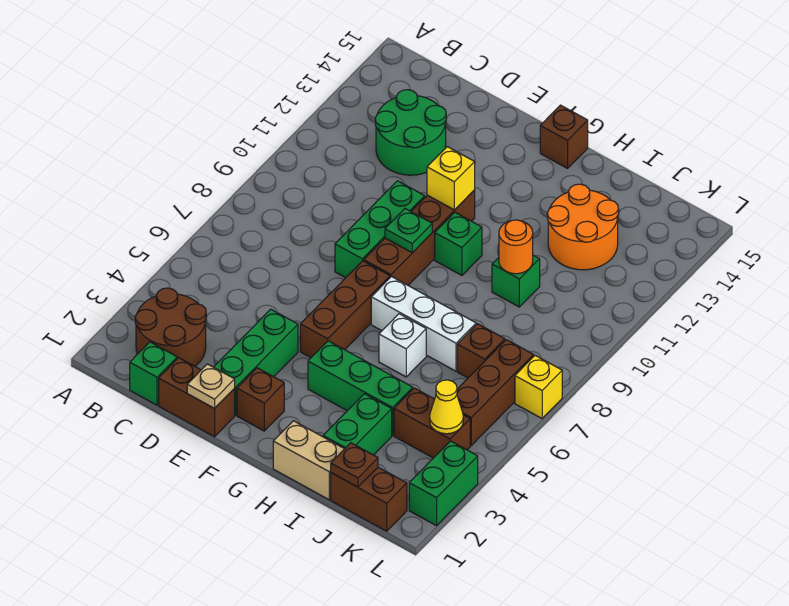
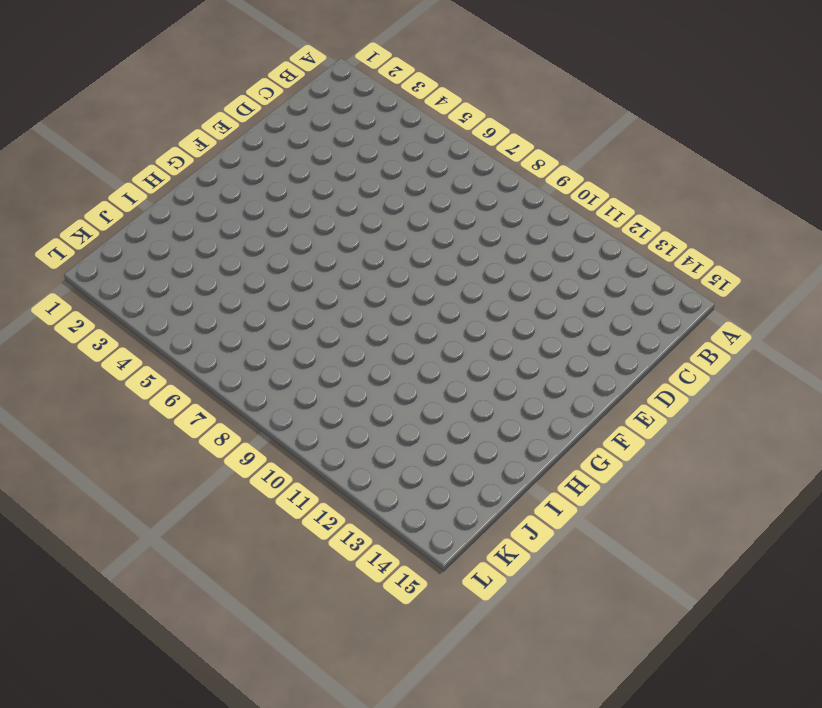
none -> brown 2x2 round brick [135,288,206,366]
none -> green 1x1 brick [130,342,177,405]
none -> green 2x2 round brick [375,90,446,175]
none -> brown 1x2 brick [159,358,235,437]

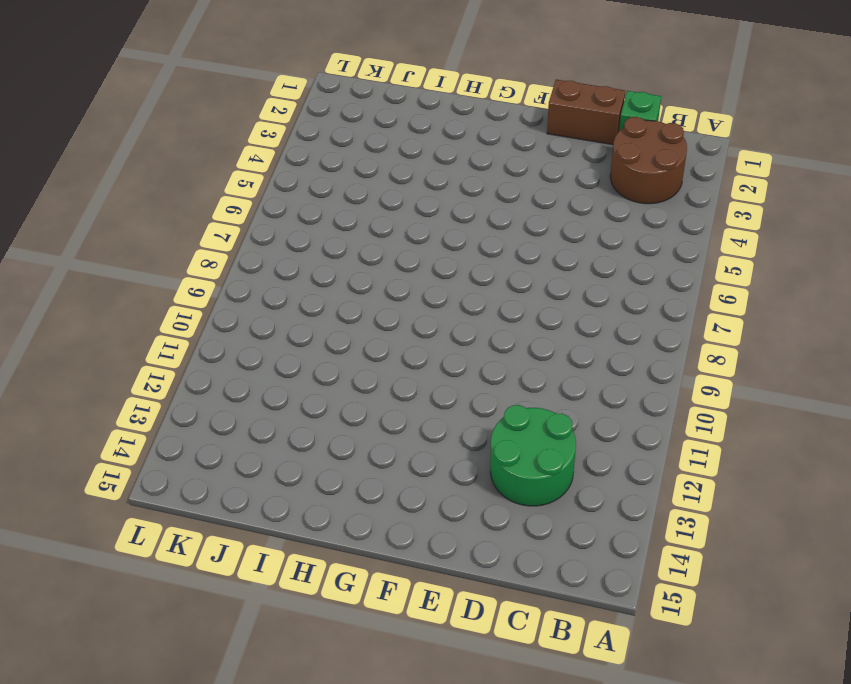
none -> green 1x3 brick [214,309,298,415]
none -> green 1x3 brick [335,181,425,278]
none -> brown 1x1 brick [237,368,284,431]
none -> brown 1x3 brick [300,261,390,358]

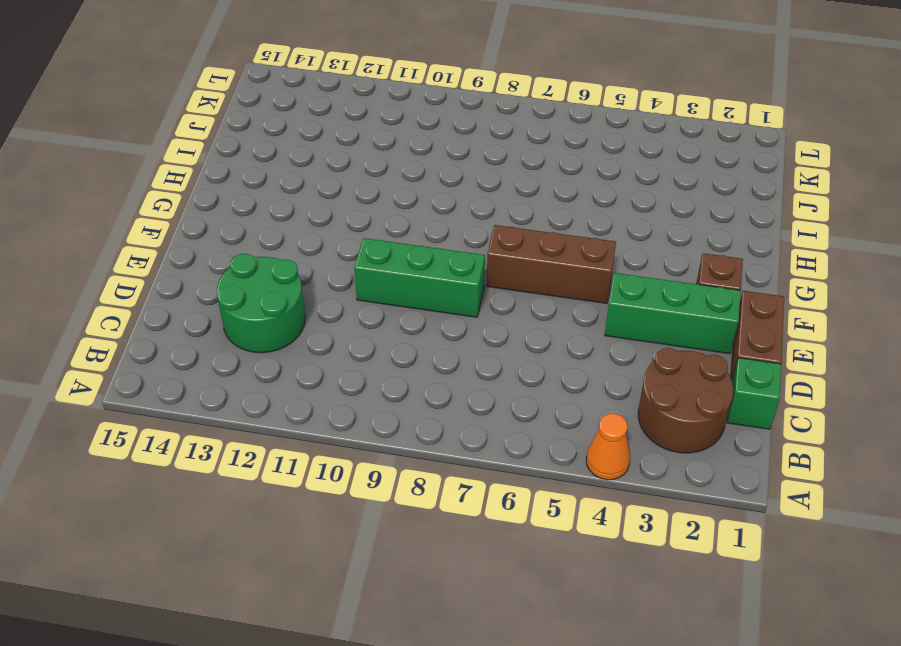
orange 1x1 cone [586,414,630,480] -> none
none -> brown 1x4 brick [364,190,475,285]
none -> green 1x3 brick [308,341,413,435]
none -> white 1x3 brick [371,277,476,371]
none -> green 1x1 brick [435,212,482,275]

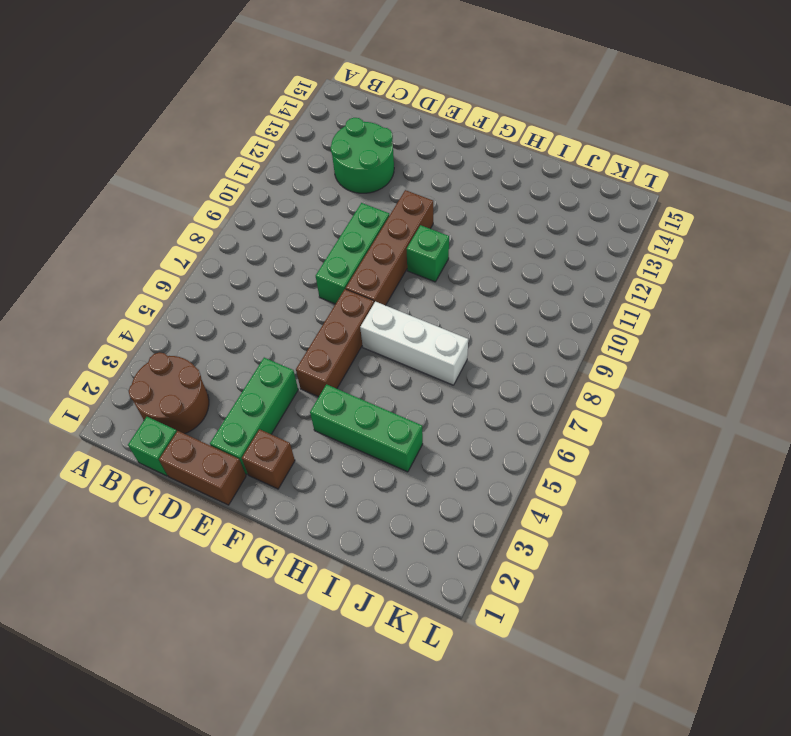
none -> brown 1x1 brick [540,105,588,168]
none -> tan 1x2 brick [273,421,344,500]
none -> white 1x1 brick [379,314,426,377]
none -> green 1x2 brick [323,394,392,455]

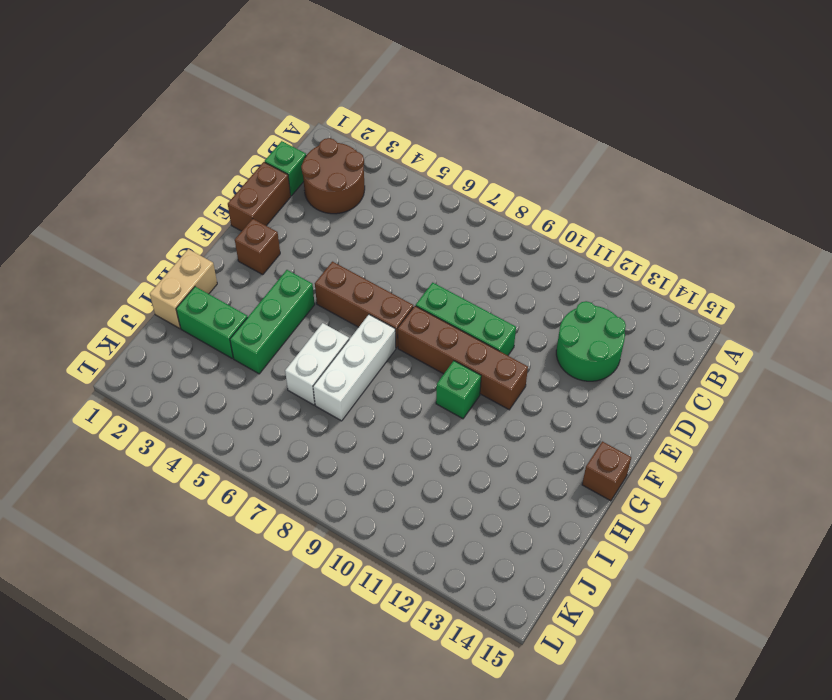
white 1x2 brick [285,323,349,405] -> white 1x1 brick [379,314,426,377]
none -> green 1x3 brick [214,309,298,415]
none -> green 1x1 brick [492,255,540,307]
none -> orange 2x2 round brick [547,184,619,270]
none -> brown 1x2 brick [331,467,407,531]

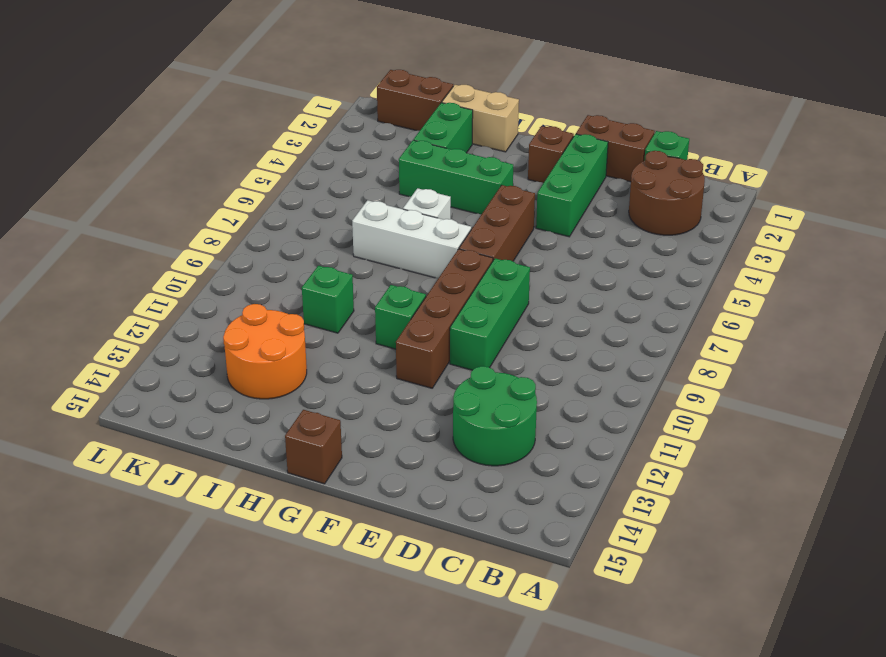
none -> brown 1x2 brick [394,388,470,458]
none -> brown 1x1 brick [457,324,505,378]
none -> brown 1x3 brick [457,340,534,445]
none -> green 1x2 brick [409,441,478,526]

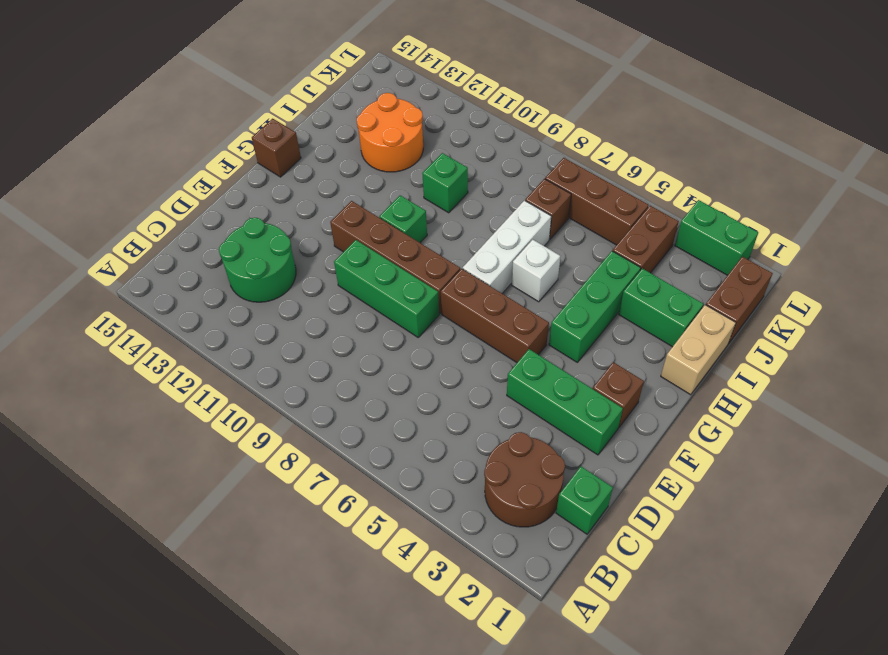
none -> brown 1x2 brick [159,358,235,437]
none -> yellow 1x1 brick [515,355,562,418]
none -> tan 1x1 plate [187,364,235,408]
none -> green 1x1 plate [385,209,432,253]

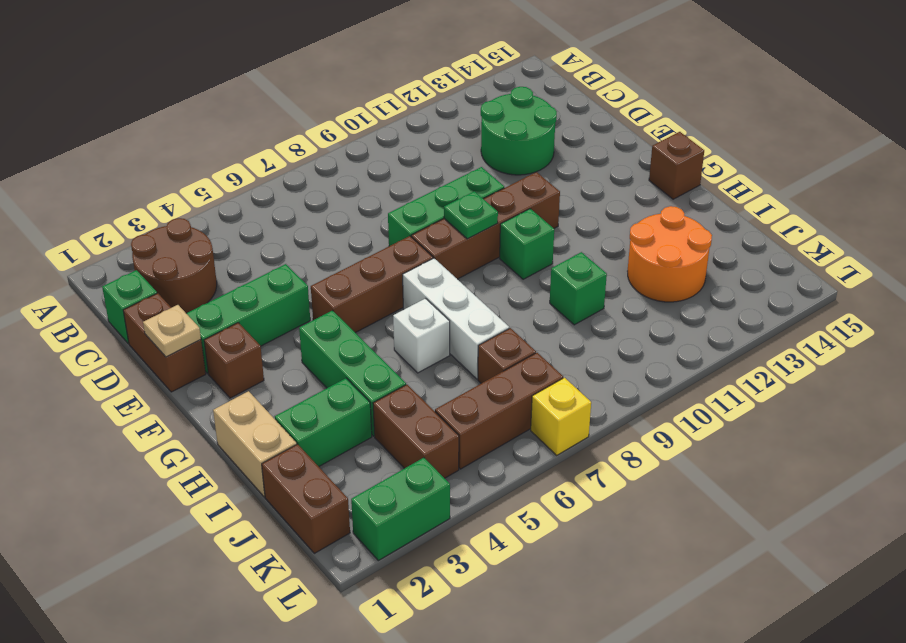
none -> yellow 1x1 brick [427,147,475,210]
none -> orange 1x1 round brick [499,220,533,274]
none -> brown 1x1 plate [331,443,378,487]
none -> yellow 1x1 cone [430,380,463,434]

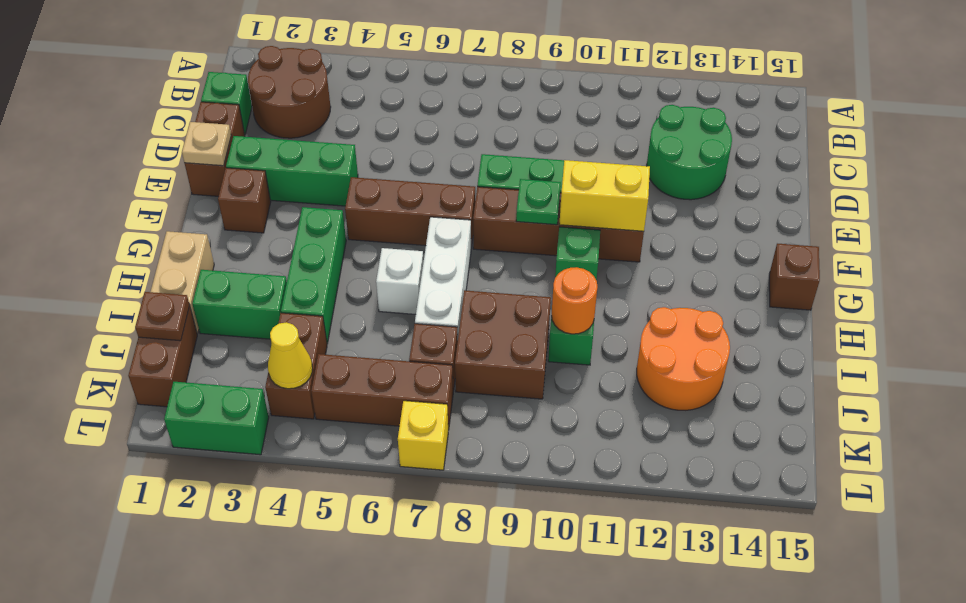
yellow 1x2 brick [559,160,650,231] -> yellow 1x1 brick [427,147,475,210]
brown 2x2 brick [455,290,551,399] -> none

